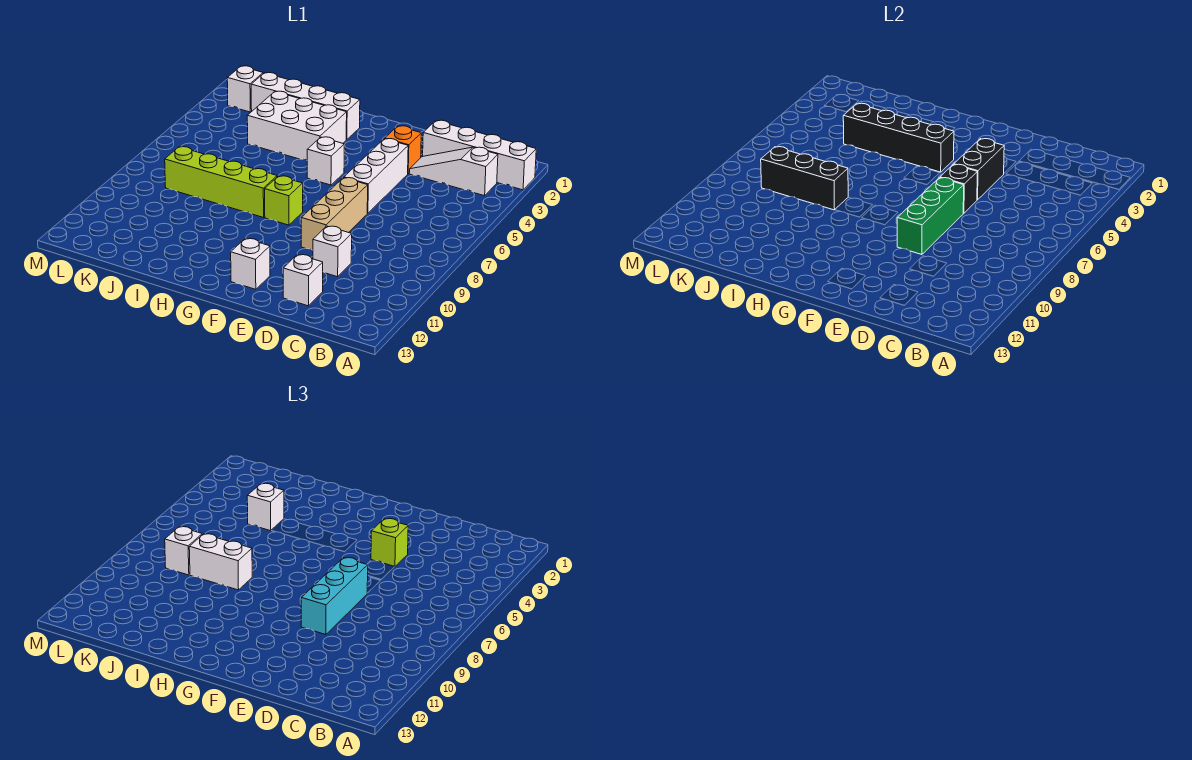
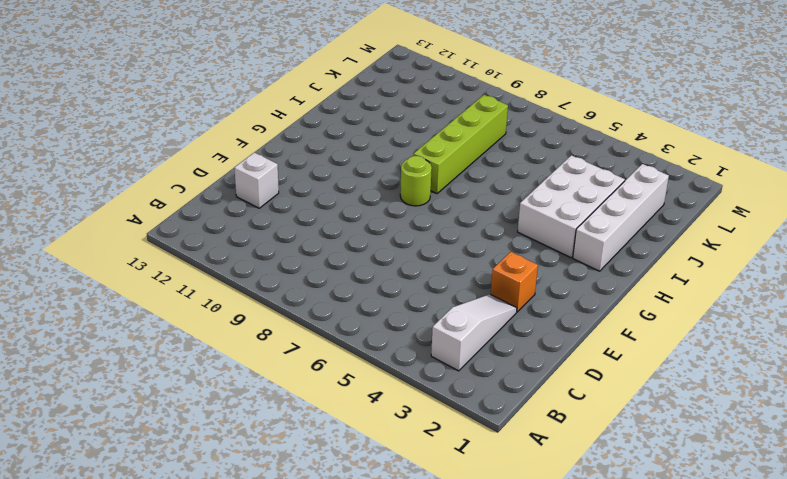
lime 1x1 round brick [400,156,432,206] -> lime 1x1 brick [265,176,303,225]
none -> white 1x4 brick [423,120,536,190]
none -> white 1x1 brick [313,226,352,277]
none -> white 1x3 brick [344,139,408,213]

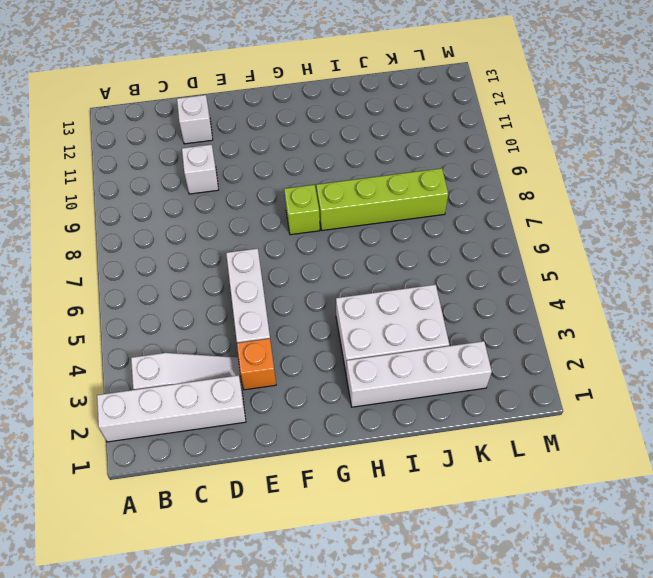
none -> tan 1x3 brick [301,178,368,250]
none -> white 1x1 brick [231,238,270,289]
none -> white 1x1 brick [307,137,344,185]

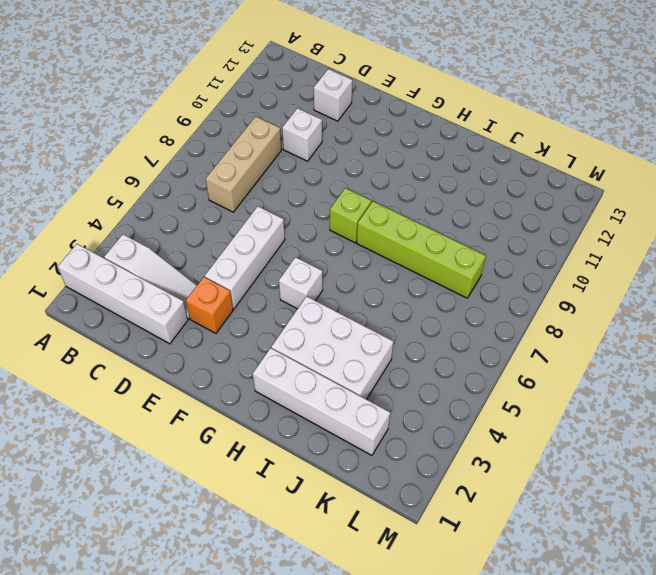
tan 1x3 brick [206,117,281,212] -> tan 1x3 brick moved to [301,178,368,250]
none -> white 1x1 brick [231,238,270,289]
none -> white 1x1 brick [227,66,263,112]
none -> black 1x2 brick [954,139,1004,200]

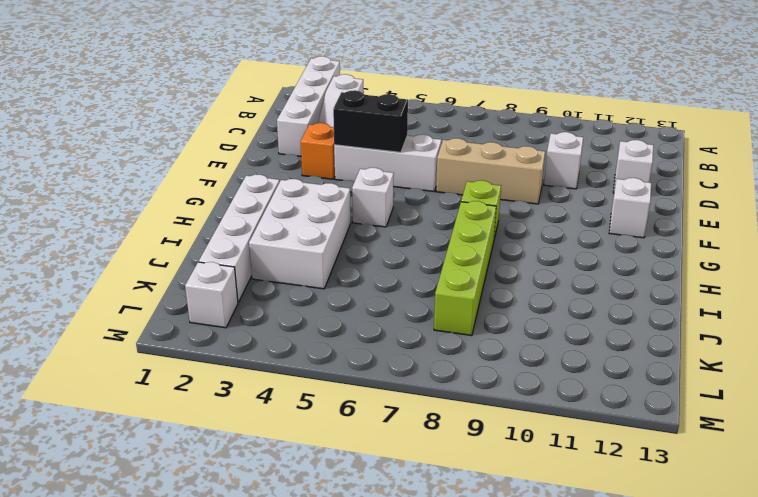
none -> black 1x1 brick [940,164,977,213]
none -> green 1x3 brick [897,178,964,255]
none -> black 1x4 brick [843,103,954,172]

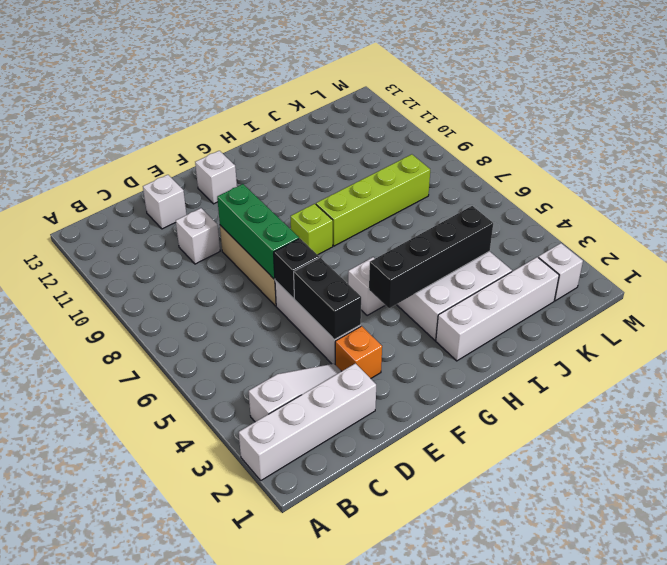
none -> black 1x3 brick [761,147,848,210]
none -> lime 1x1 brick [371,519,408,567]
none -> cyan 1x3 brick [301,558,368,635]

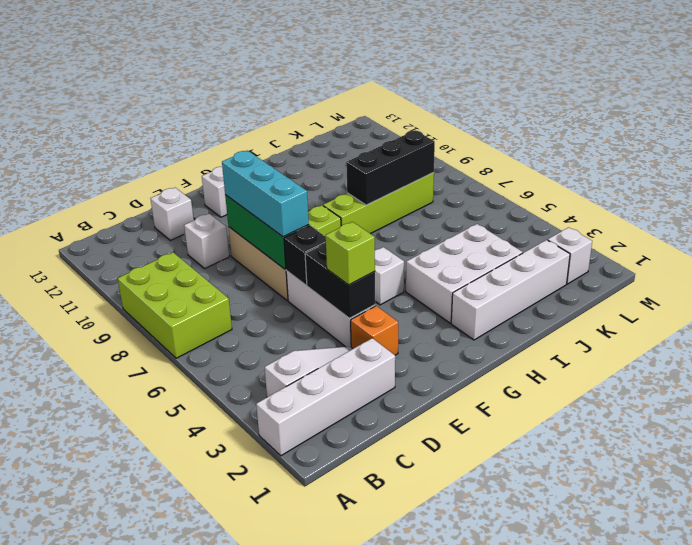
lime 2x3 brick [118,253,232,358] -> none
none -> black 1x4 brick [843,103,954,172]
none -> white 1x2 brick [189,534,252,590]
none -> white 1x1 brick [247,483,284,531]

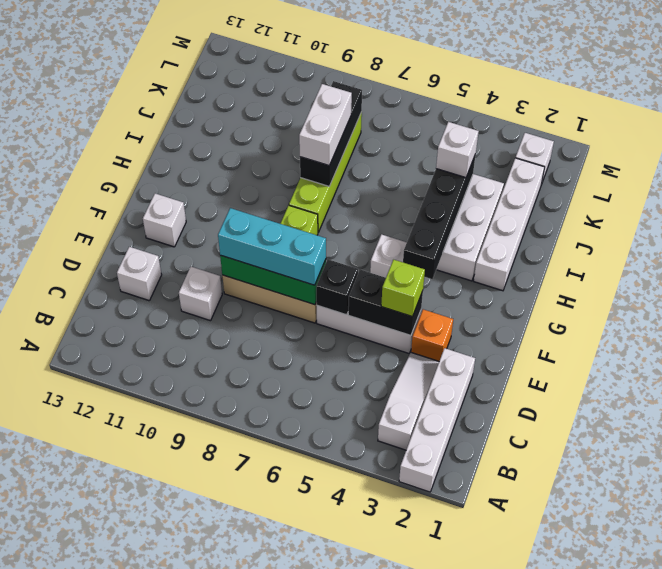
none -> white 1x1 brick [165,527,202,575]

